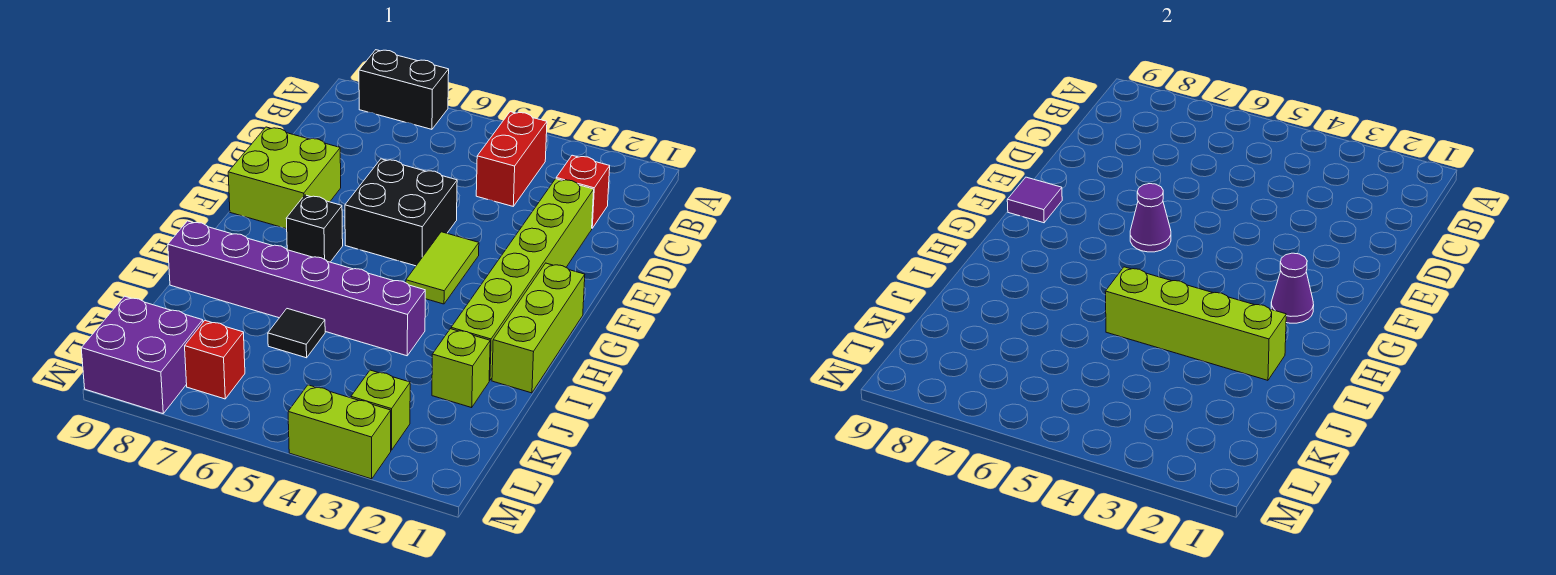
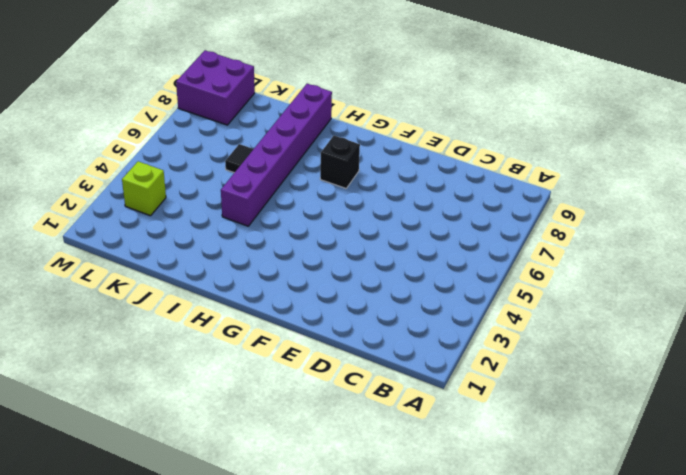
none -> black 1x2 brick [359,50,449,129]
none -> red 1x2 brick [476,112,547,206]
none -> red 1x1 brick [556,155,610,228]

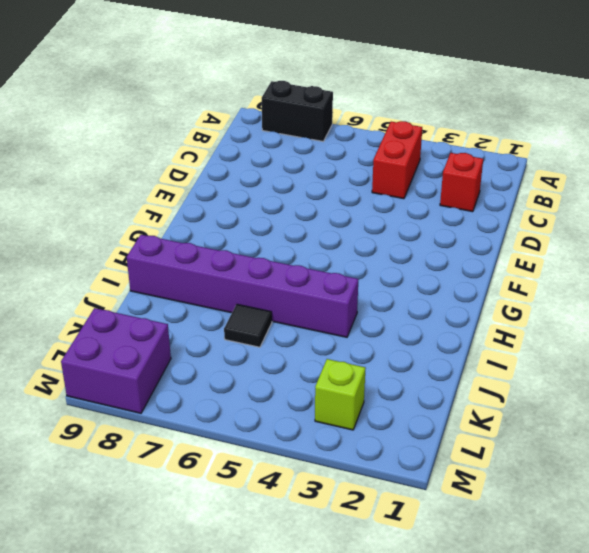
none -> lime 1x6 brick [451,179,594,380]
none -> black 2x2 brick [345,159,457,266]
none -> lime 2x2 brick [228,127,341,229]

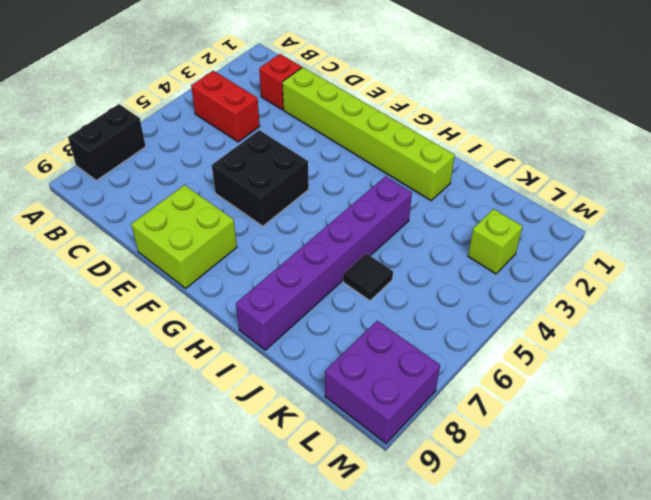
none -> lime 1x2 tile [406,232,479,304]
none -> lime 1x3 brick [492,263,585,393]
none -> black 1x1 brick [286,195,343,262]

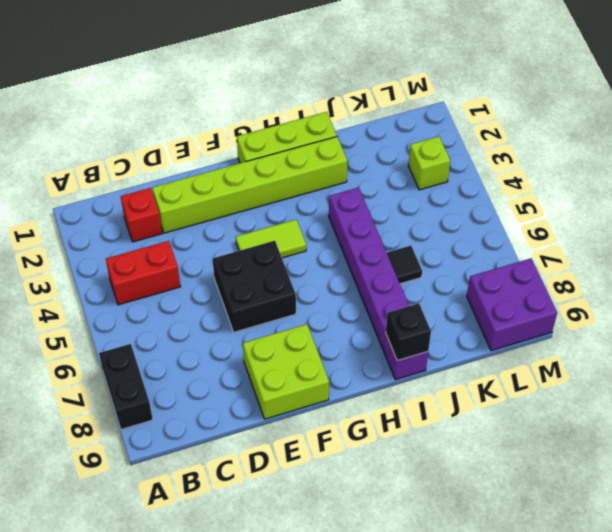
black 1x1 brick [386,303,431,361] -> black 1x1 brick moved to [286,195,343,262]
none -> lime 1x1 brick [432,329,490,408]
none -> red 1x1 brick [185,321,245,399]
none -> lime 1x2 brick [288,385,391,479]

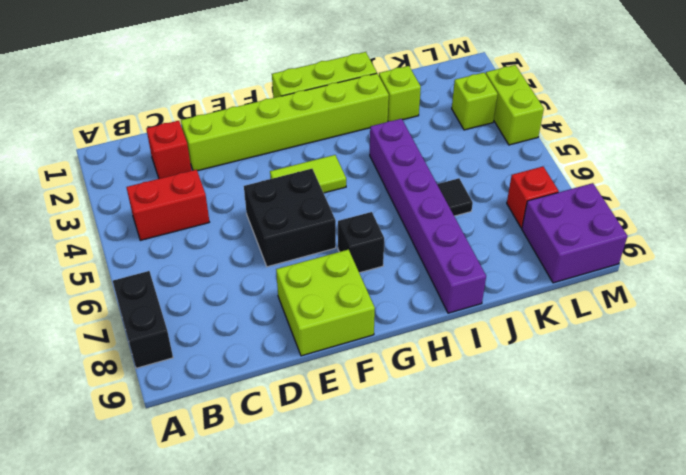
none -> purple 1x1 cone [1130,184,1171,252]
none -> purple 1x1 tile [1007,177,1062,223]
none -> purple 1x1 cone [1271,253,1314,323]

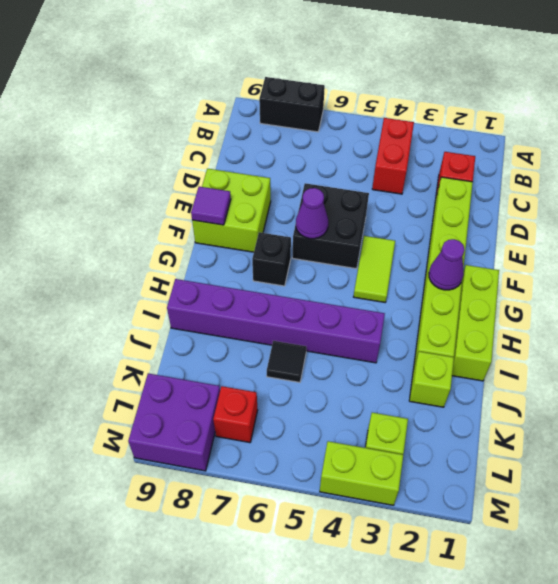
none -> lime 1x4 brick [1105,267,1286,380]

